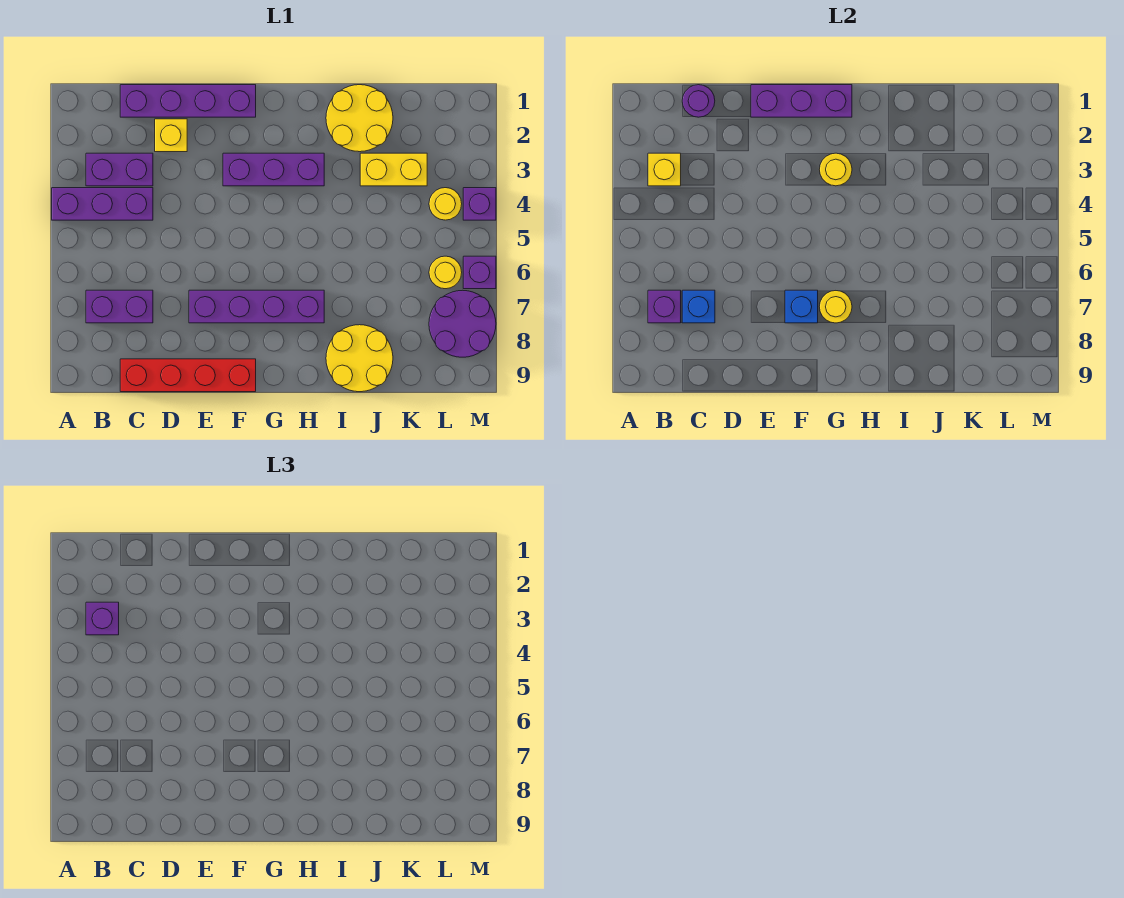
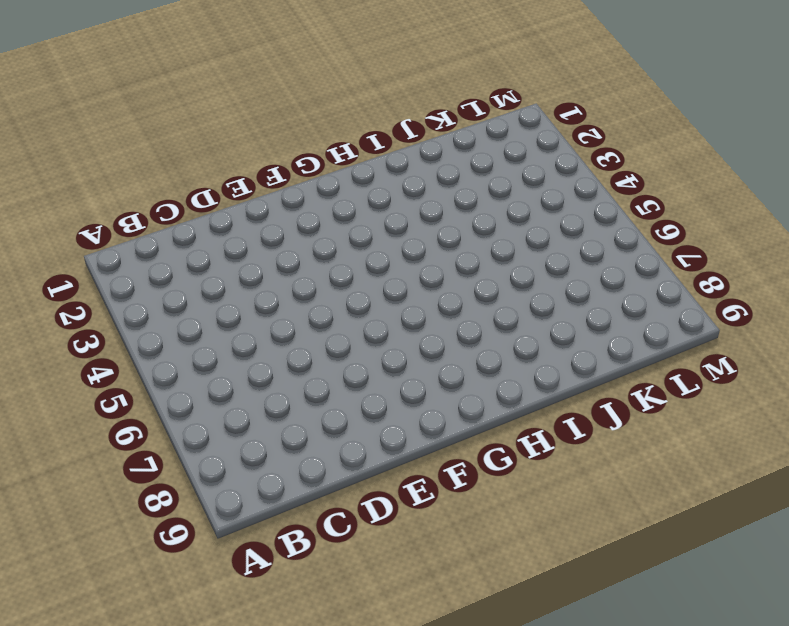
none -> purple 1x3 brick [52,188,153,220]
none -> purple 1x2 brick [86,153,153,186]
none -> purple 1x2 brick [86,290,153,323]

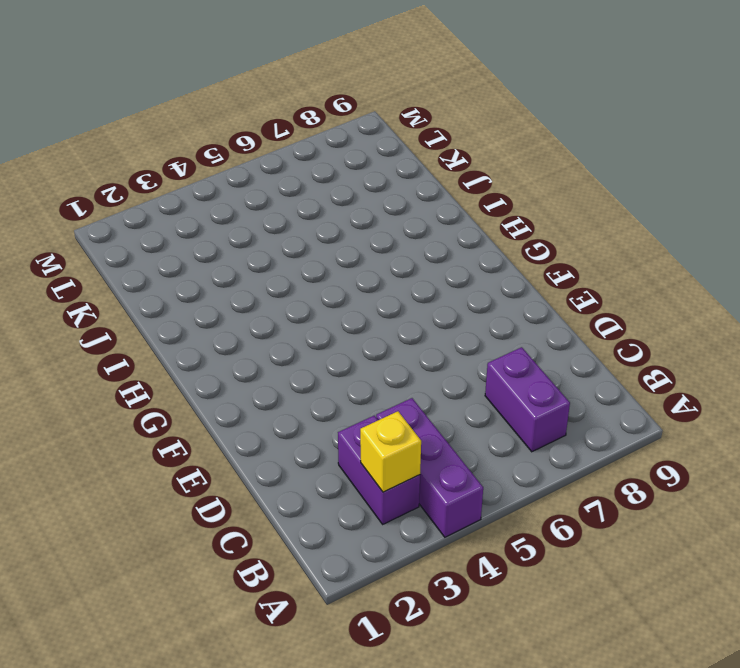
none -> purple 1x4 brick [120,85,256,117]
none -> red 1x4 brick [120,359,256,392]
none -> yellow 1x1 brick [155,119,187,152]

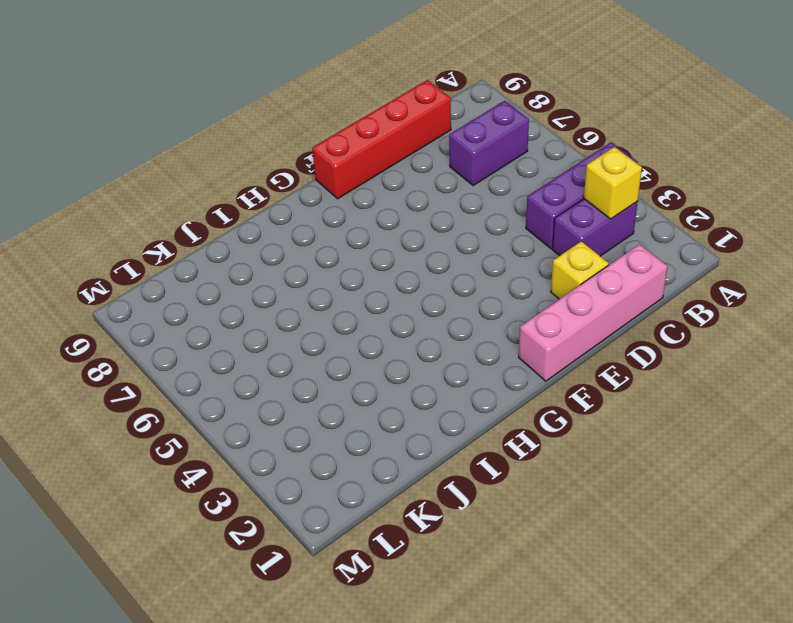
pink 1x4 brick [519,244,668,381] -> purple 1x4 brick [120,85,256,117]
none -> purple 1x4 brick [189,290,324,323]
none -> purple 1x3 brick [223,153,324,186]
none -> yellow 2x2 round brick [326,85,393,152]

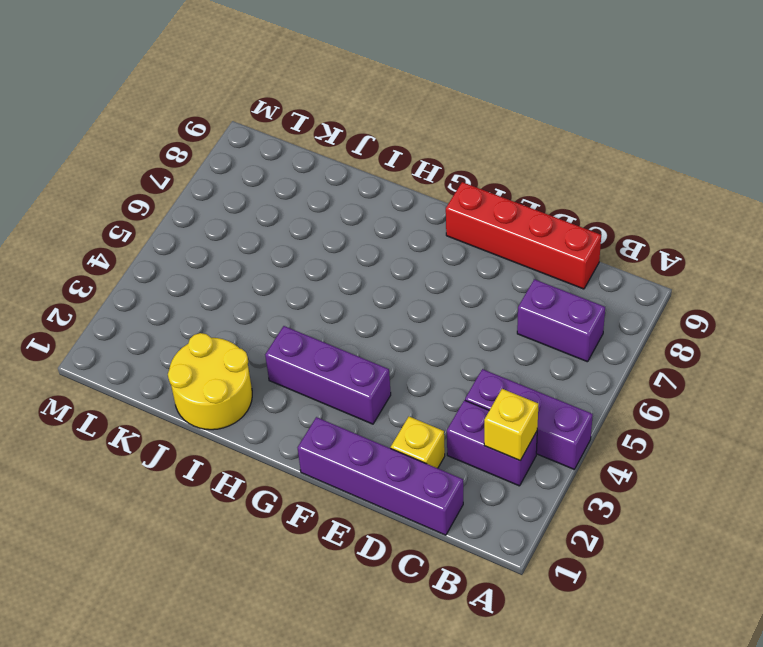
none -> purple 1x4 brick [189,290,324,323]
none -> yellow 2x2 round brick [326,325,393,392]
none -> yellow 1x2 brick [360,153,427,186]

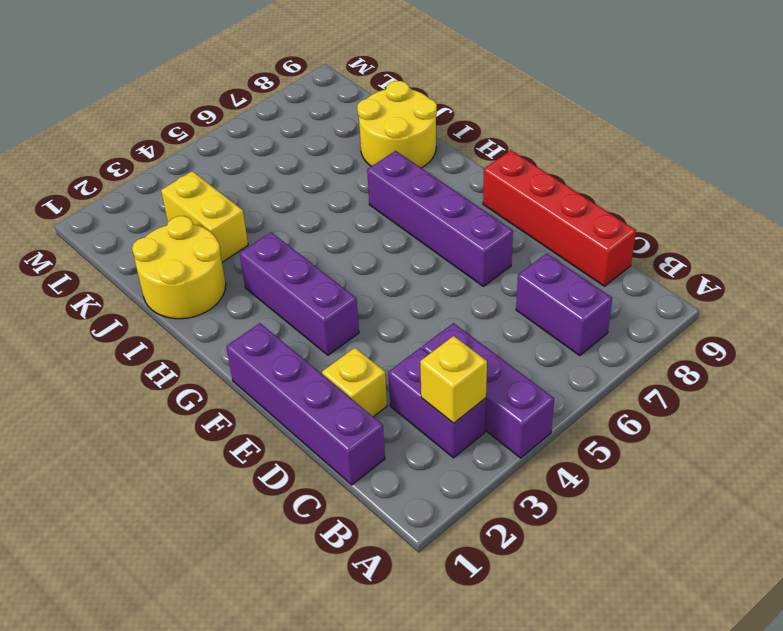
none -> yellow 1x1 round brick [429,188,462,220]
none -> yellow 1x1 round brick [429,256,462,289]
none -> purple 2x2 round brick [429,290,496,357]

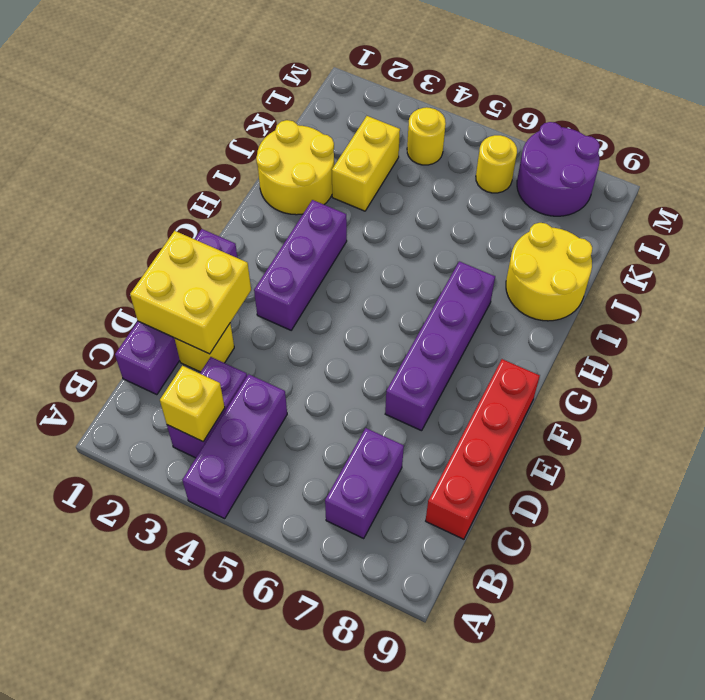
yellow 2x2 brick [130,231,251,354] -> purple 1x3 brick [751,85,852,117]
none -> purple 1x1 brick [463,188,496,220]
none -> purple 1x1 brick [463,256,496,289]
none -> purple 1x1 brick [648,290,681,323]

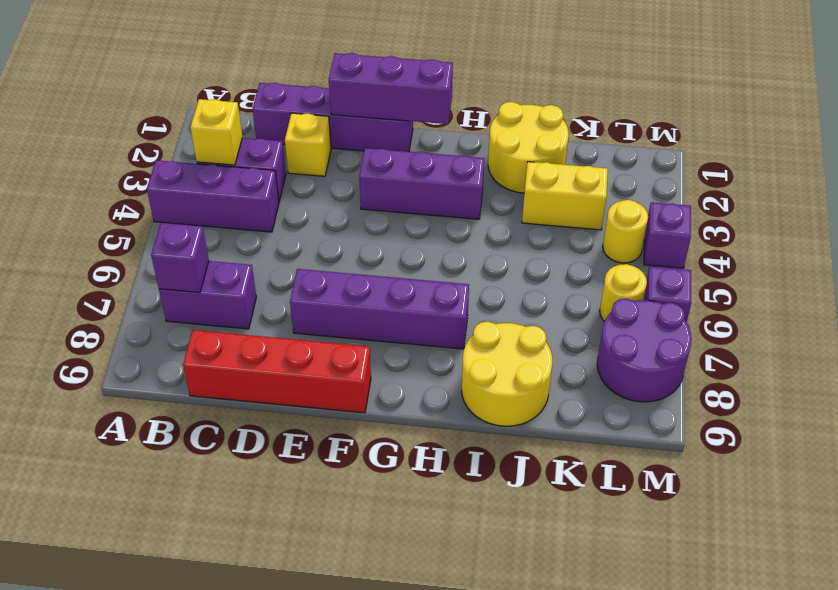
none -> purple 1x1 round brick [682,85,715,117]
none -> blue 1x1 brick [682,290,715,323]
none -> blue 1x1 brick [785,290,818,323]

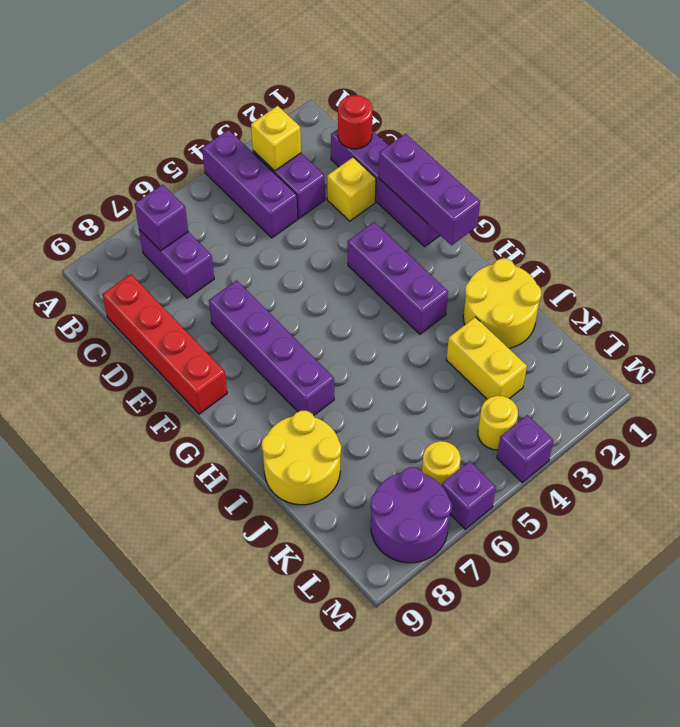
red 1x1 round brick [338,95,373,149] -> purple 1x1 round brick [682,85,715,117]
none -> blue 1x1 brick [682,290,715,323]
none -> blue 1x1 brick [785,290,818,323]
none -> yellow 1x1 round brick [819,153,852,186]

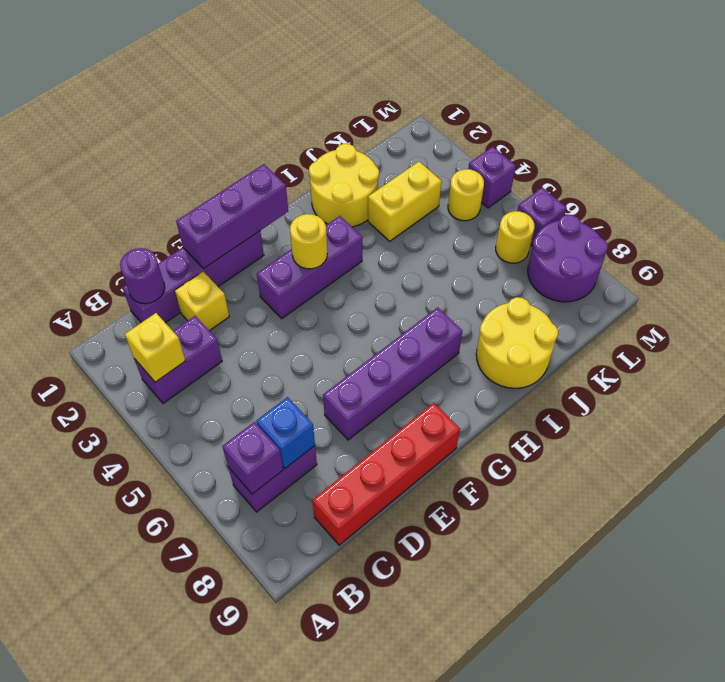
none -> purple 1x3 brick [52,188,153,220]
none -> blue 1x1 brick [785,290,818,323]
none -> yellow 1x1 round brick [819,291,852,323]

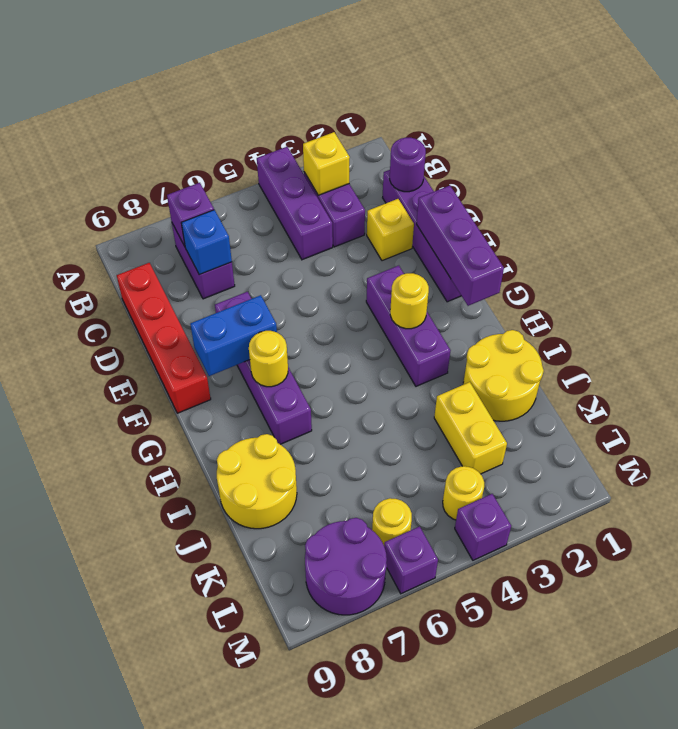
blue 1x2 brick [190,295,277,376] -> blue 1x1 brick [785,290,818,323]
none -> purple 1x1 brick [86,602,119,635]

